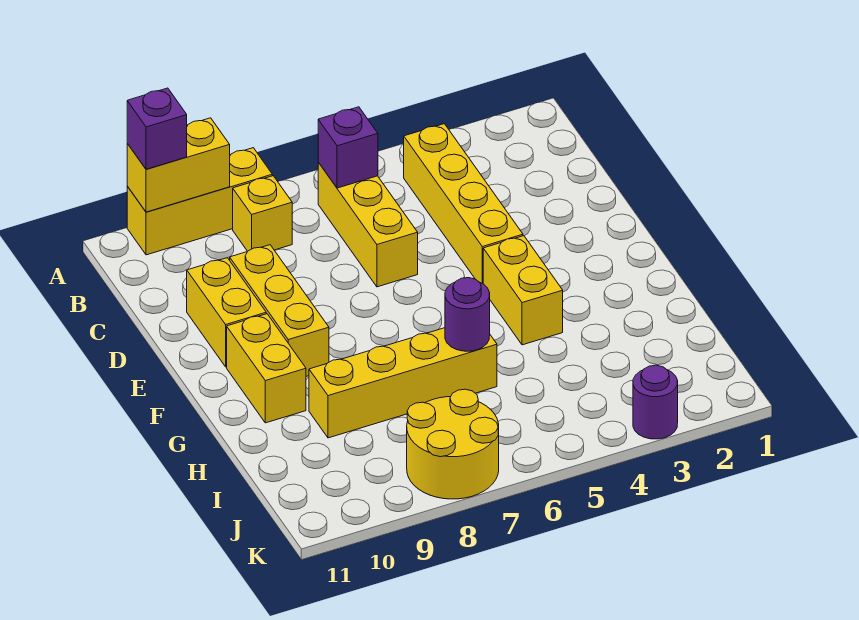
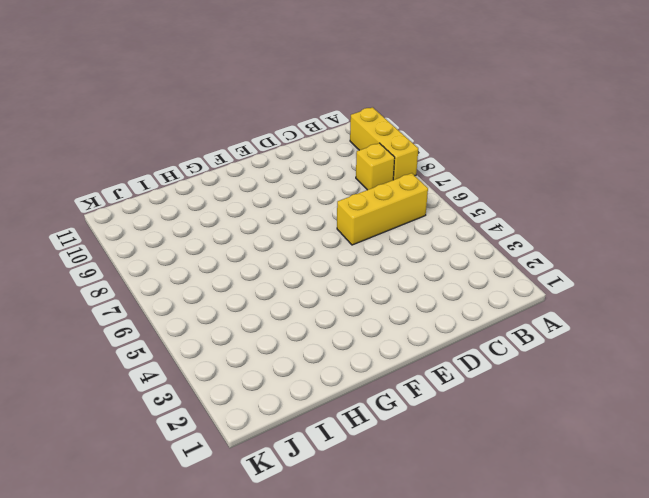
none -> yellow 1x4 brick [404,124,523,284]
none -> yellow 1x3 brick [230,245,329,376]
none -> yellow 1x2 brick [187,258,266,367]

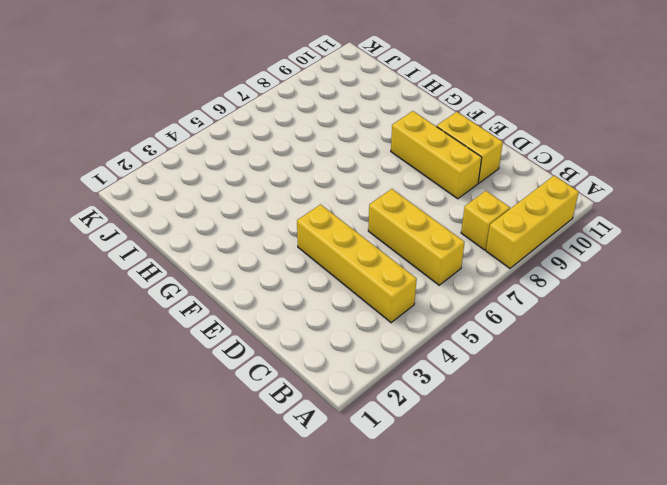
none -> yellow 1x2 brick [483,236,563,345]
none -> yellow 1x2 brick [227,314,306,423]
none -> yellow 1x4 brick [309,328,497,438]

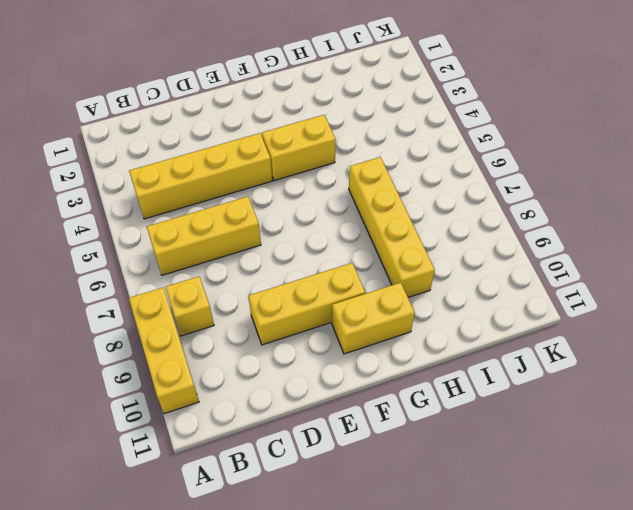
none -> yellow 1x2 brick [187,258,266,367]
none -> yellow 2x2 round brick [407,389,499,499]
none -> purple 1x1 round brick [633,365,678,439]

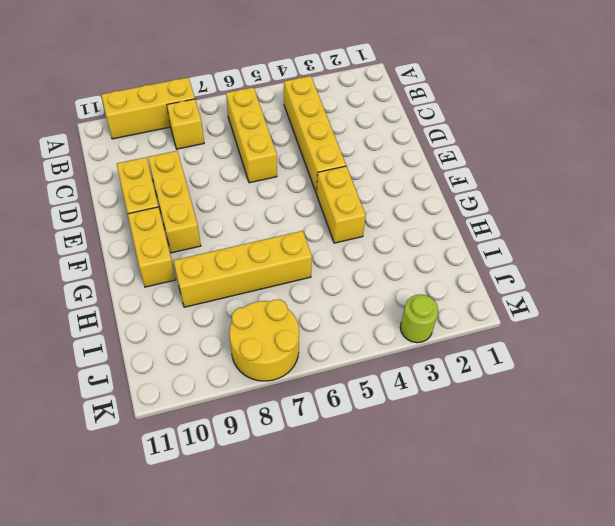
lime 1x1 round brick [400,294,438,343] -> purple 1x1 round brick [633,365,678,439]
none -> yellow 1x2 brick [127,118,230,212]
none -> purple 1x1 brick [318,107,378,188]
none -> purple 1x1 round brick [445,278,490,351]

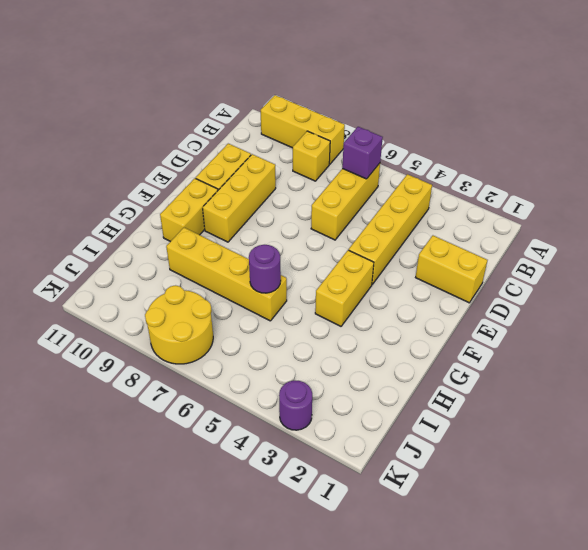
yellow 1x2 brick [416,236,487,303] -> yellow 1x2 brick moved to [127,118,230,212]
none -> purple 1x1 brick [127,88,187,169]

